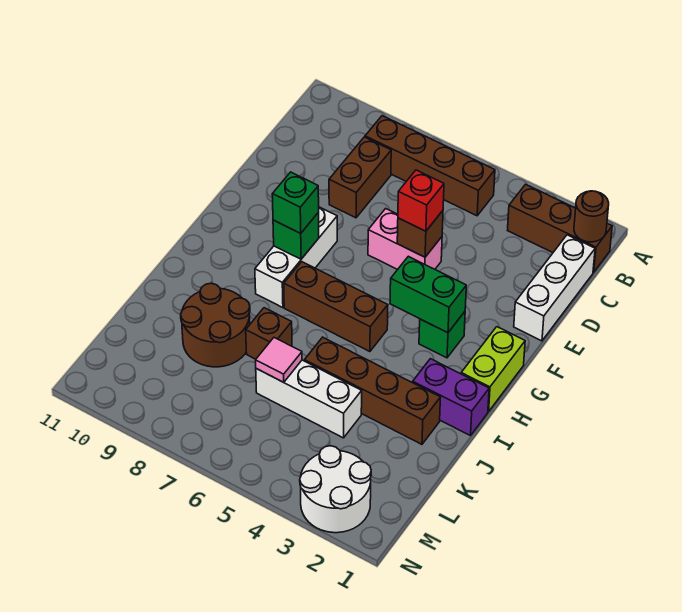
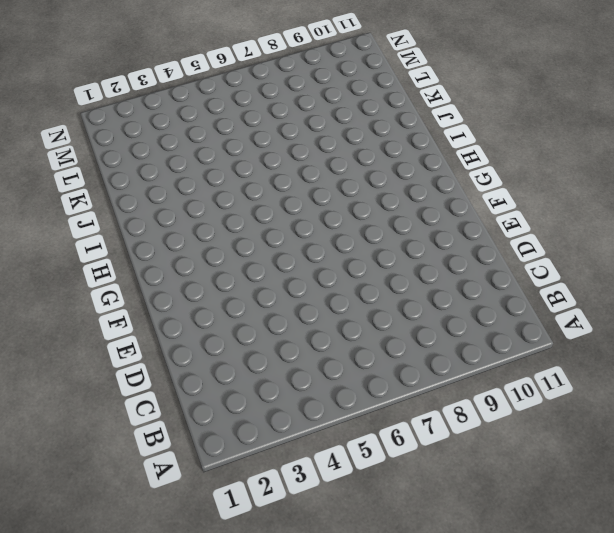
none -> brown 1x3 brick [508,184,612,272]
none -> brown 1x4 brick [365,116,495,216]
none -> white 1x3 brick [514,235,595,341]

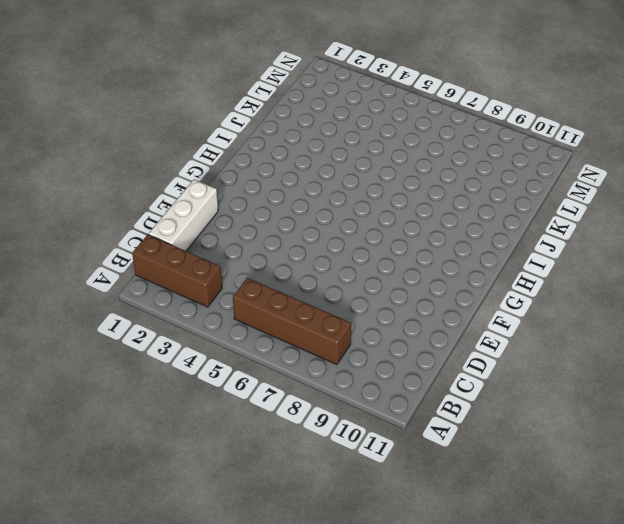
none -> brown 1x2 brick [329,137,391,218]
none -> pink 1x2 brick [368,209,442,270]
none -> white 1x3 brick [255,207,337,308]

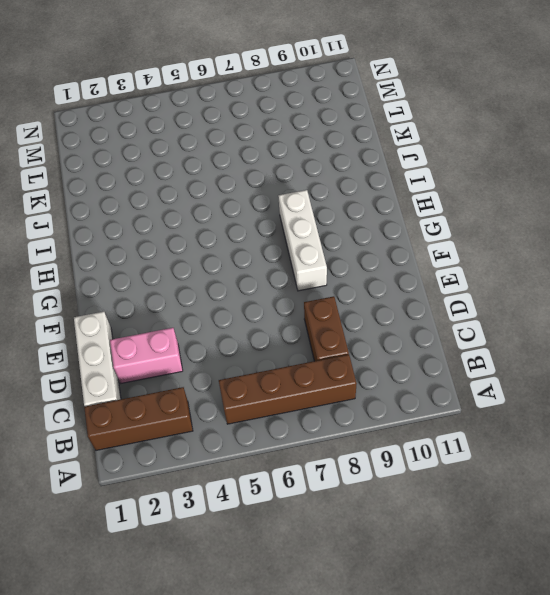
pink 1x2 brick [110,328,183,383] -> pink 1x2 brick moved to [368,209,442,270]
none -> lime 1x2 brick [461,327,525,412]
none -> green 1x1 brick [419,312,465,358]
none -> brown 1x3 brick [284,262,388,352]

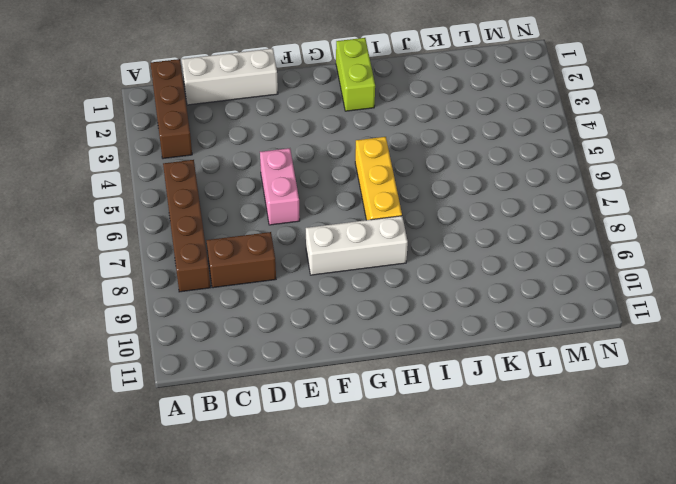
lime 1x2 brick [336,38,375,111] -> lime 1x2 brick turned to [461,327,525,412]
yellow 1x3 brick [355,137,402,220] -> brown 1x3 brick [284,262,388,352]
none -> green 1x1 brick [419,312,465,358]
none -> purple 1x2 brick [413,359,489,436]
none -> brown 1x4 brick [304,337,441,444]

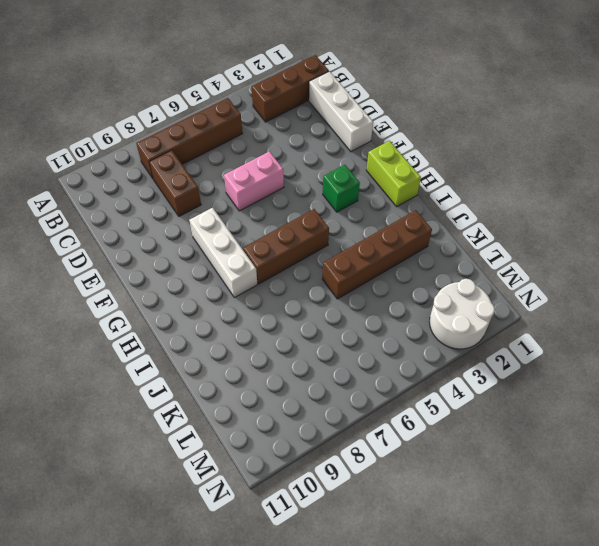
none -> purple 1x2 brick [413,359,489,436]
none -> brown 1x1 brick [246,308,292,359]
none -> brown 2x2 round brick [181,283,250,367]

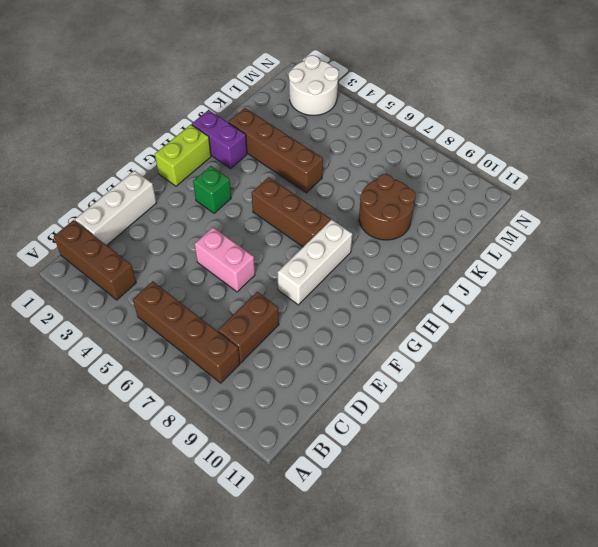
none -> brown 1x1 brick [246,308,292,359]
none -> white 1x3 brick [256,360,362,438]
none -> brown 1x1 round brick [574,191,609,242]

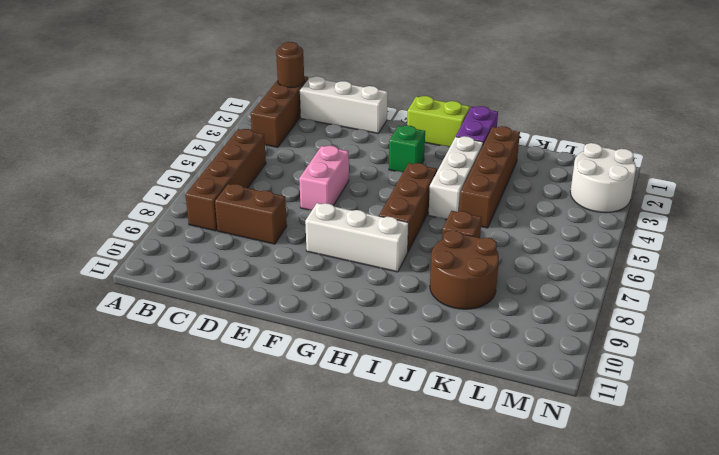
white 1x3 brick [429,136,483,219] -> white 1x3 brick moved to [256,360,362,438]
none -> brown 1x1 brick [397,211,443,257]
none -> green 1x2 brick [390,256,466,333]
none -> green 1x1 brick [273,212,319,259]

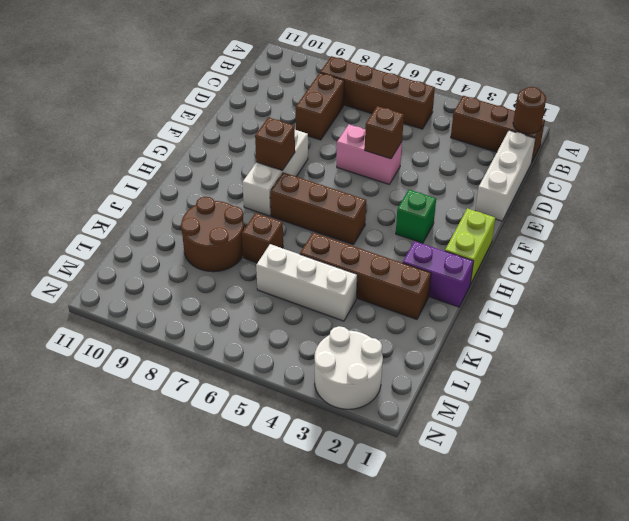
brown 1x1 brick [255,117,295,170] -> green 1x1 brick [273,212,319,259]
none -> green 1x2 brick [390,256,466,333]
none -> pink 1x1 tile [256,338,302,382]
none -> red 1x1 brick [398,170,444,231]

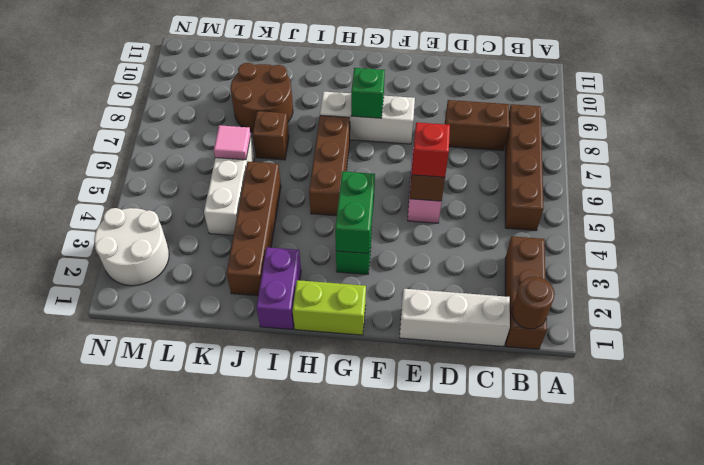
none -> green 1x1 brick [272,172,319,233]

